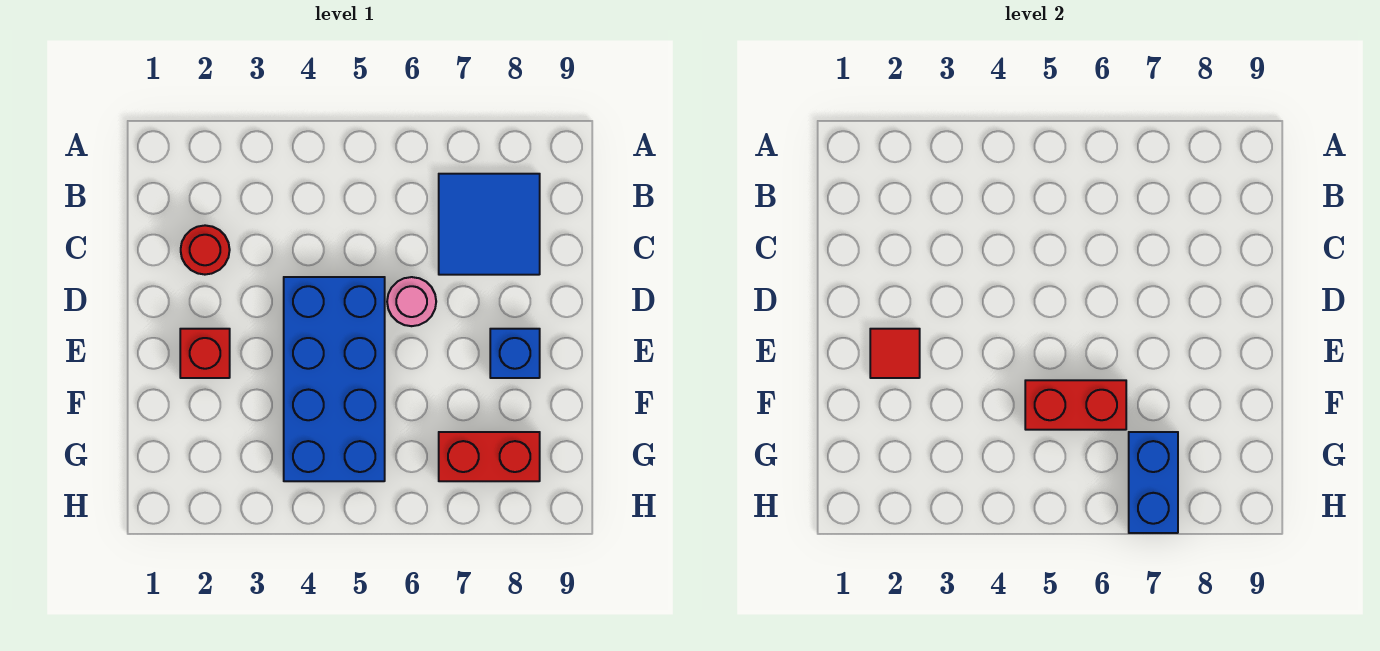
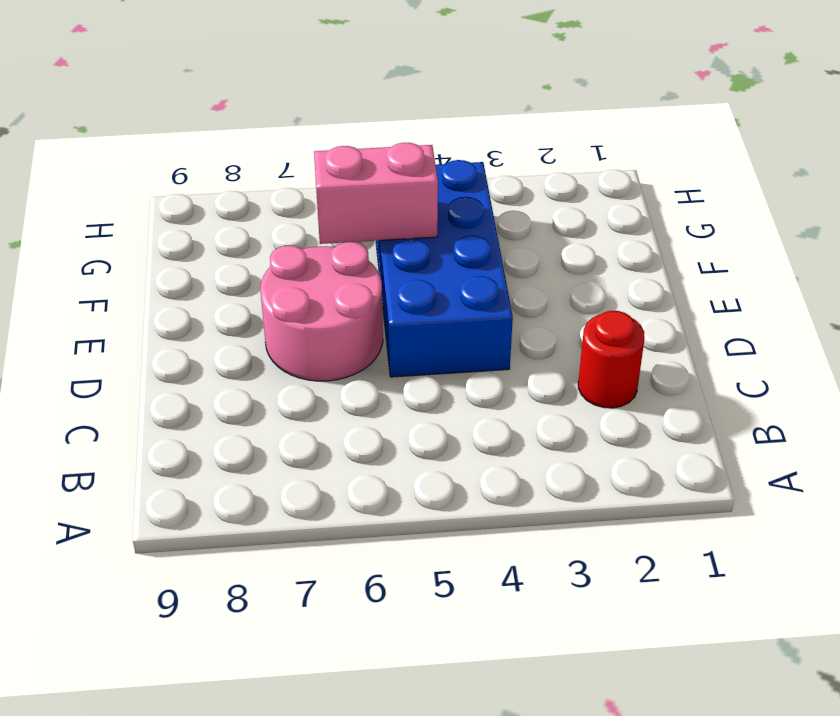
pink 2x2 round brick [260,242,383,381] -> pink 1x1 round brick [387,277,436,326]
pink 1x2 brick [314,143,438,244] -> red 1x2 brick [1025,380,1126,430]
none -> blue 2x2 tile [439,174,540,275]
none -> red 1x1 brick [180,329,230,378]

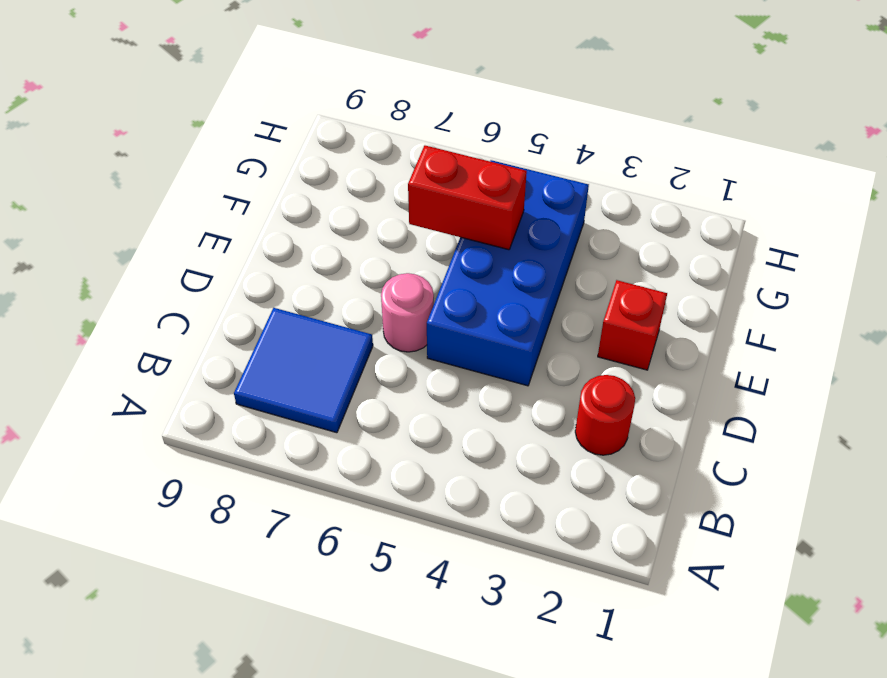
none -> blue 1x1 brick [490,329,540,378]
none -> red 1x2 brick [439,432,540,481]

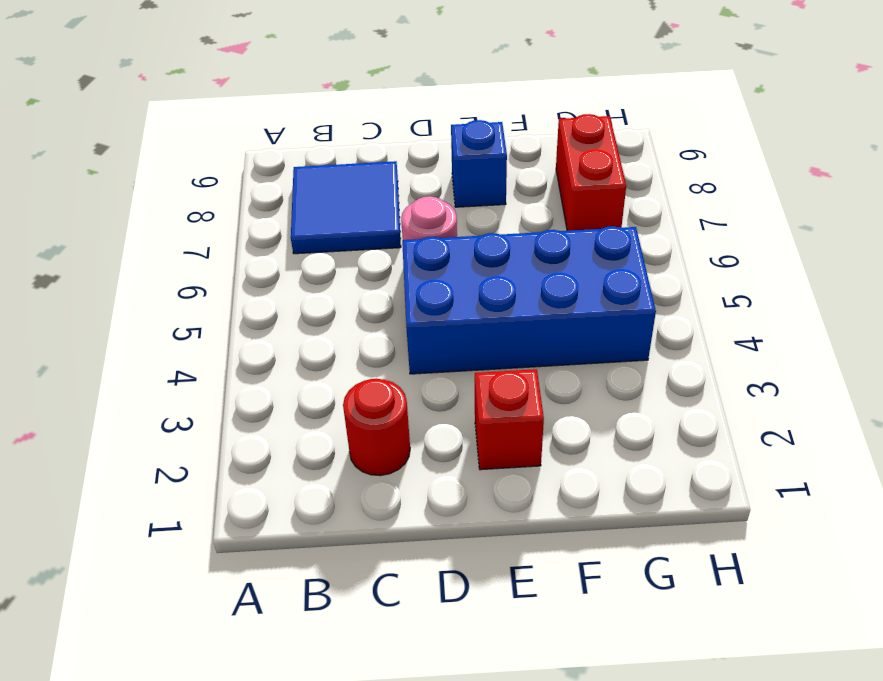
none -> red 1x1 tile [870,329,920,378]
none -> red 1x2 brick [1025,380,1126,430]

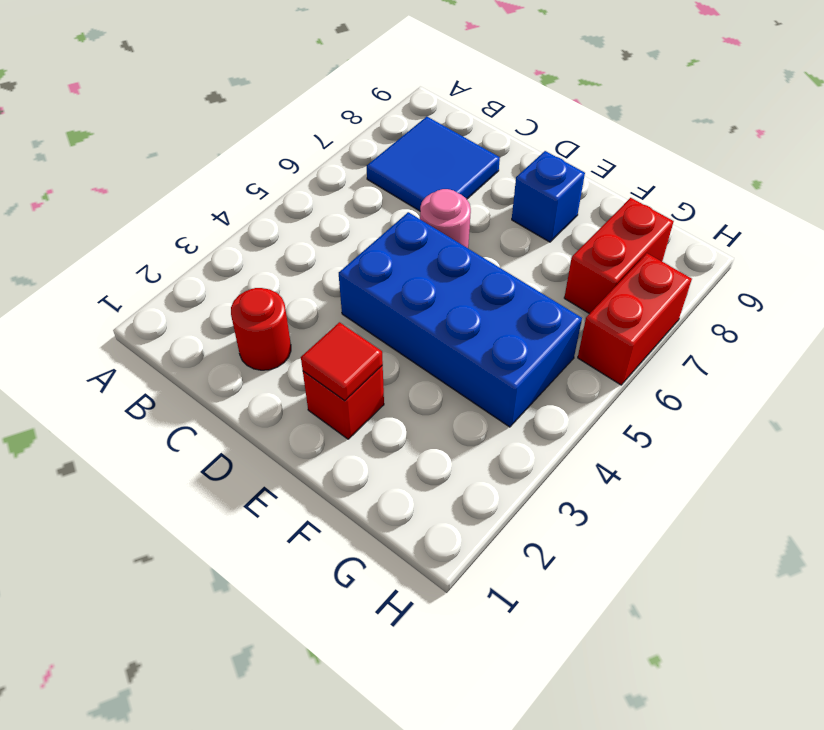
red 1x2 brick [578,253,692,385] -> red 1x2 brick moved to [1025,380,1126,430]
none -> blue 1x2 brick [1129,432,1178,533]

